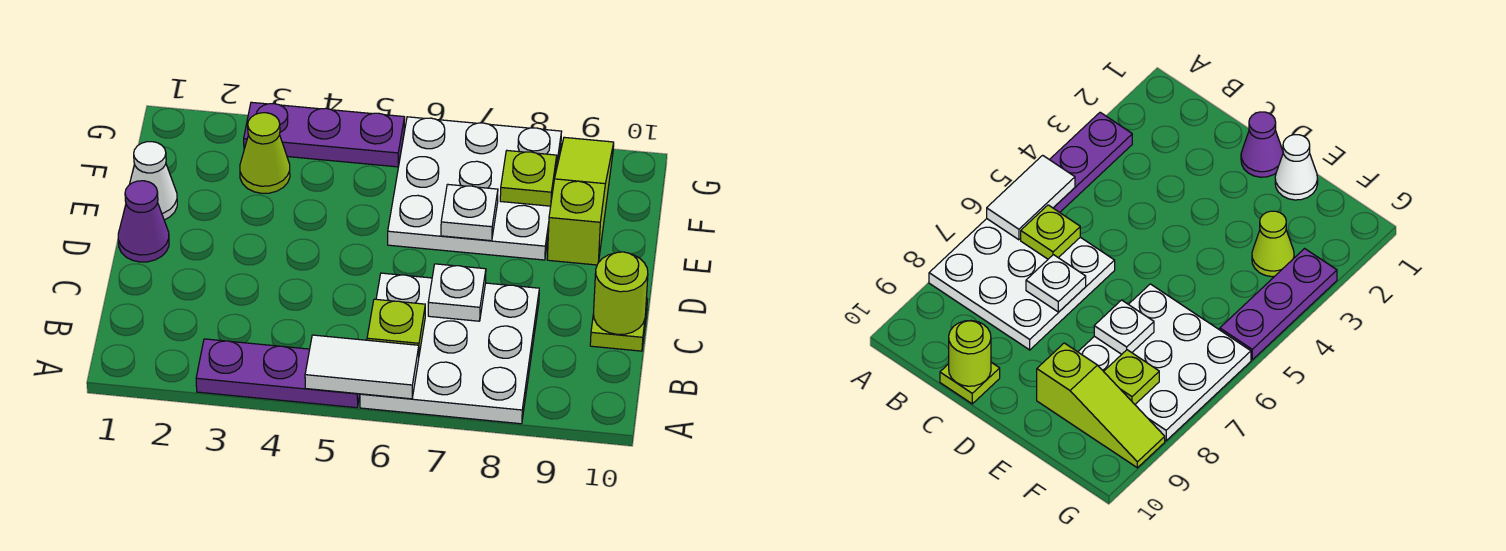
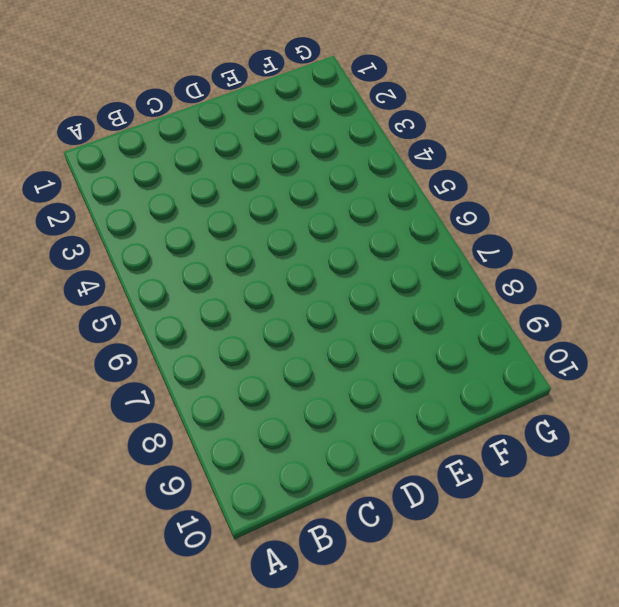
none -> purple 1x3 plate [196,339,360,408]
none -> white 3x3 plate [360,273,539,424]
none -> lime 1x1 plate [590,298,647,351]

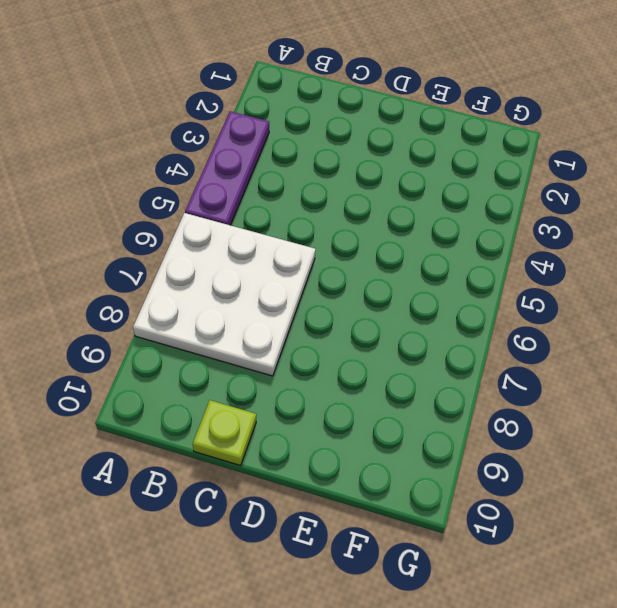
none -> purple 1x1 cone [118,181,169,262]
none -> white 1x1 cone [130,142,177,220]
none -> white 3x3 plate [388,117,562,260]

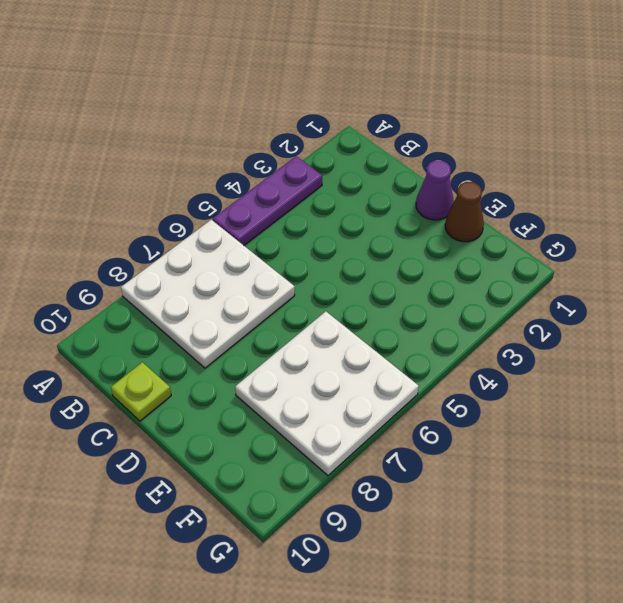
brown 1x1 cone [445,182,484,242] -> white 1x1 cone [130,142,177,220]
none -> lime 1x3 slope [547,137,614,265]
none -> lime 1x1 cone [240,113,290,193]
none -> purple 1x3 plate [244,102,405,167]

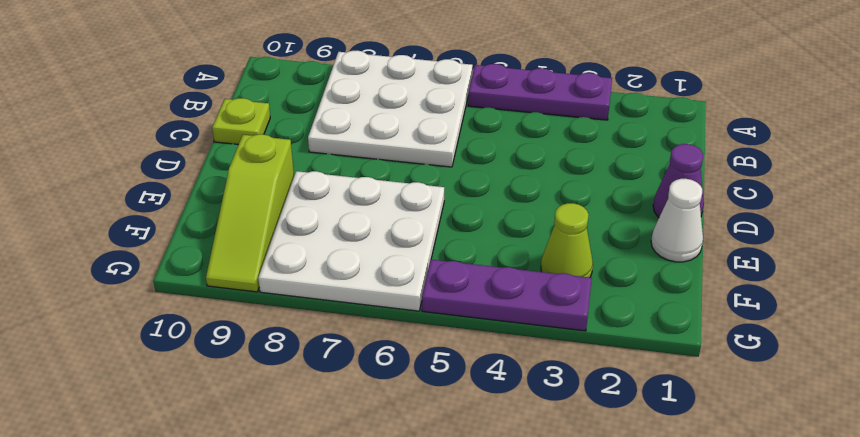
none -> white 1x2 tile [305,335,419,399]
none -> lime 1x1 plate [367,299,425,354]
none -> white 1x1 plate [428,264,486,321]

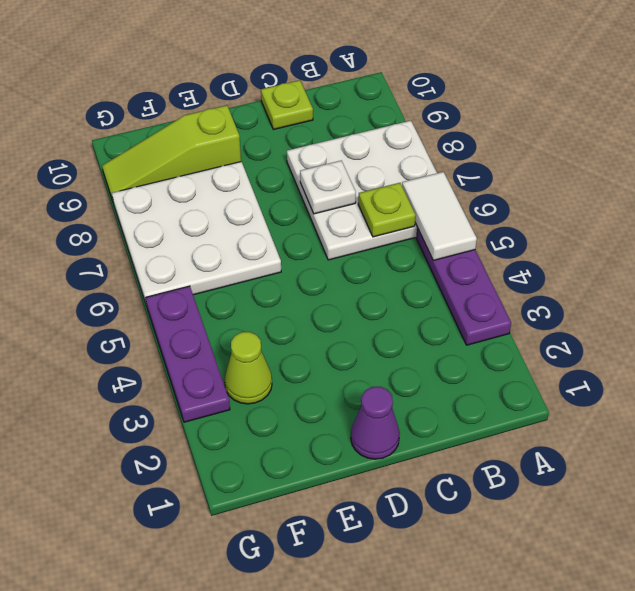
none -> white 1x1 cone [130,142,177,220]
none -> lime 1x1 round brick [594,252,648,334]
none -> white 1x1 plate [441,184,498,241]

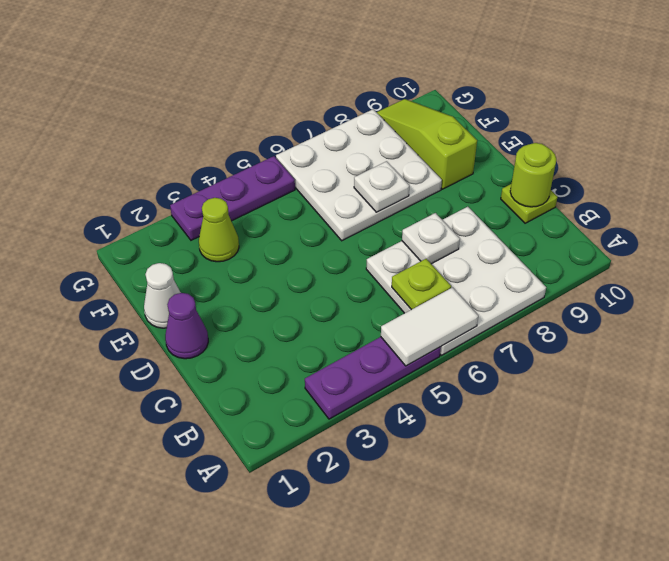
none -> lime 1x1 plate [500,151,557,206]

